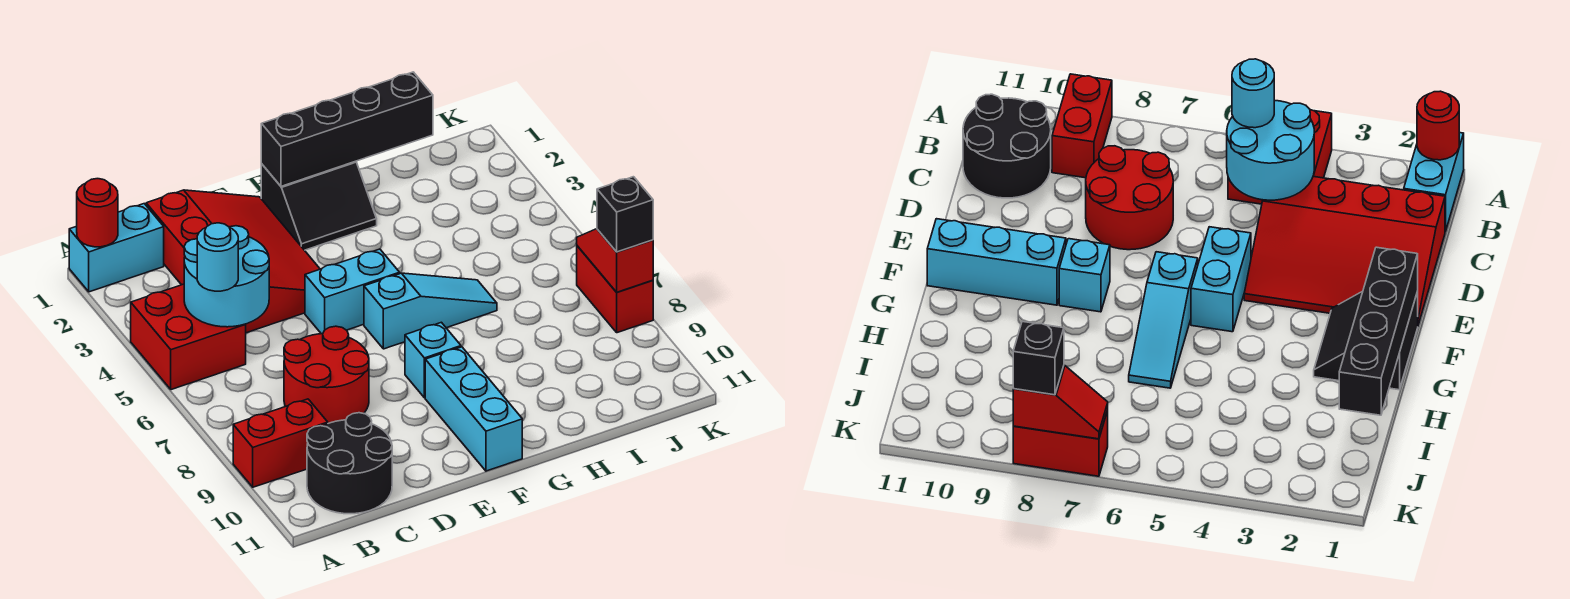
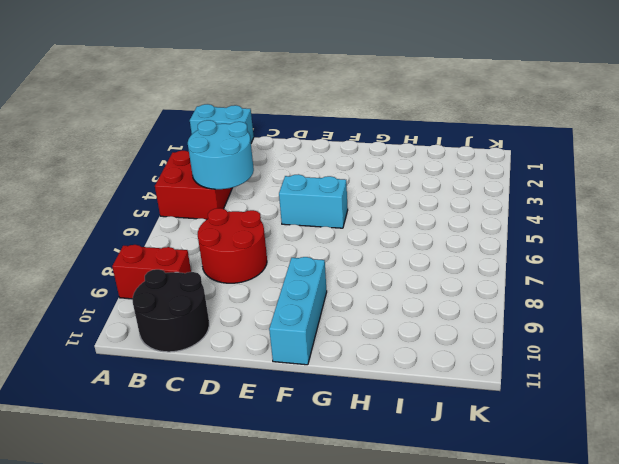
none -> red 3x4 slope [146,190,320,333]
none -> black 2x2 slope [261,161,377,250]
none -> cyan 1x3 slope [364,273,497,349]

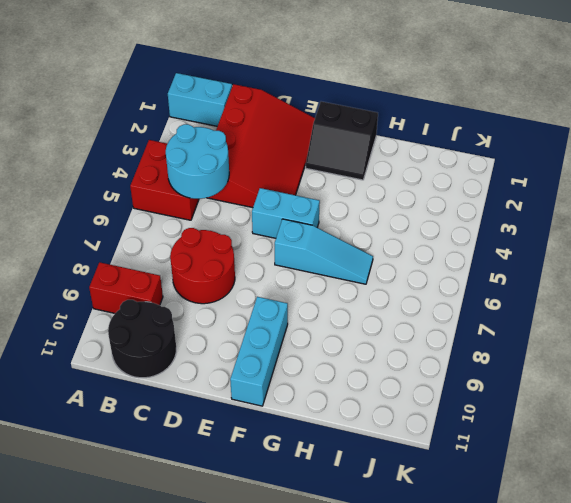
none -> cyan 1x1 brick [405,322,461,398]
none -> red 1x2 brick [577,246,653,333]
none -> red 1x1 round brick [77,179,118,247]

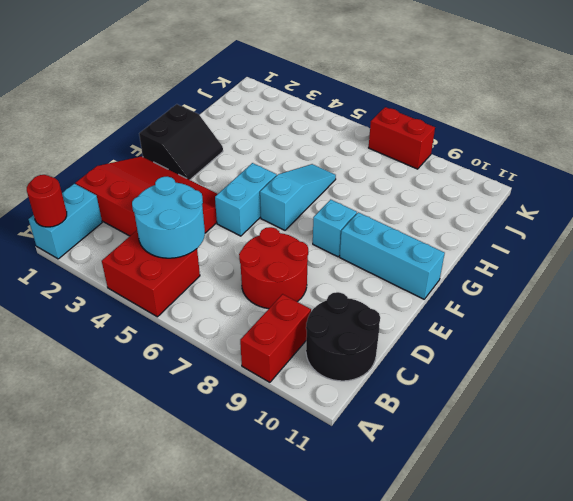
none -> black 1x4 brick [261,72,433,186]
none -> red 1x2 slope [577,229,653,292]
none -> cyan 1x1 round brick [197,223,238,291]

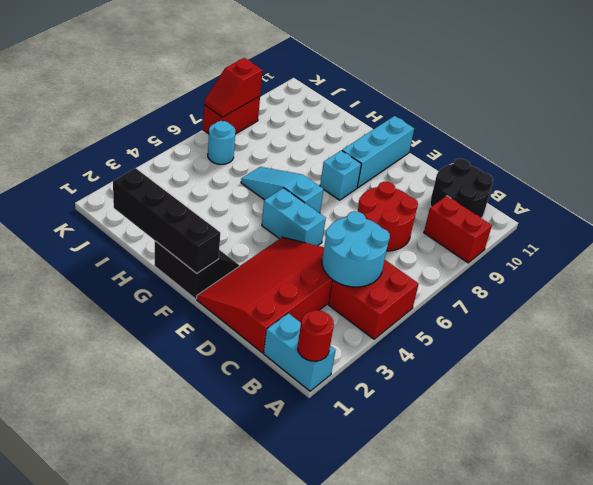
cyan 1x1 round brick [208,121,235,164] -> cyan 1x1 round brick moved to [197,223,238,291]
none -> black 1x1 brick [597,177,653,252]

